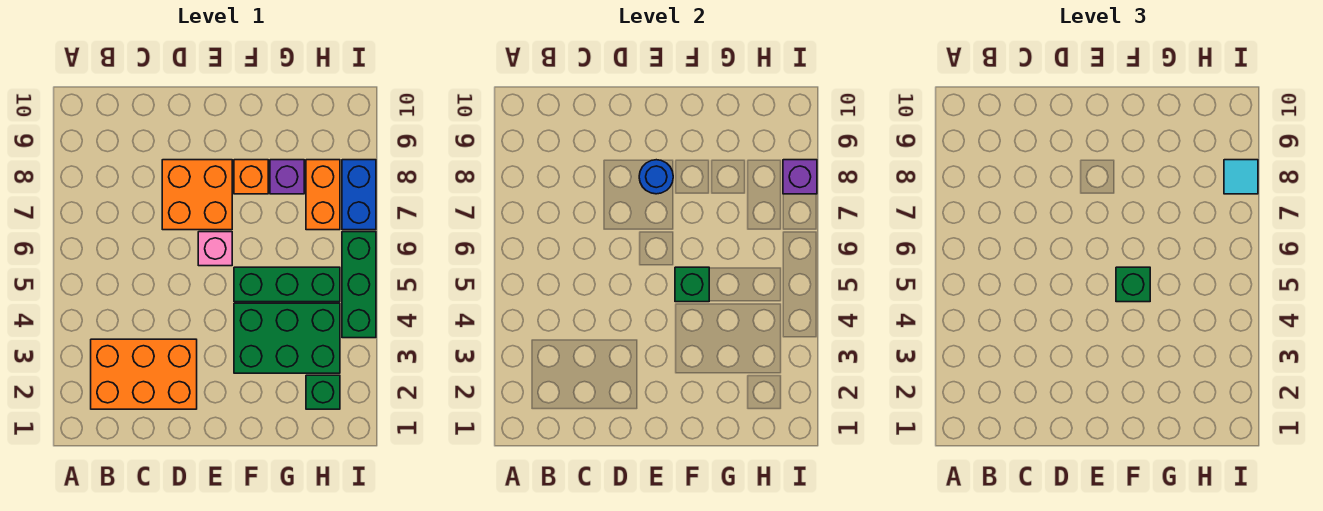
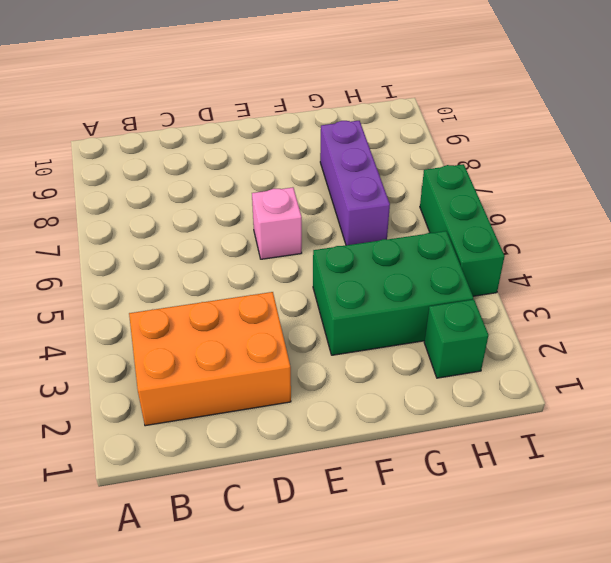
purple 1x3 brick [320,121,390,245] -> purple 1x1 brick [270,160,304,194]
none -> orange 2x2 brick [162,160,232,230]
none -> green 1x3 brick [234,267,340,302]
none -> orange 1x1 brick [234,160,268,194]

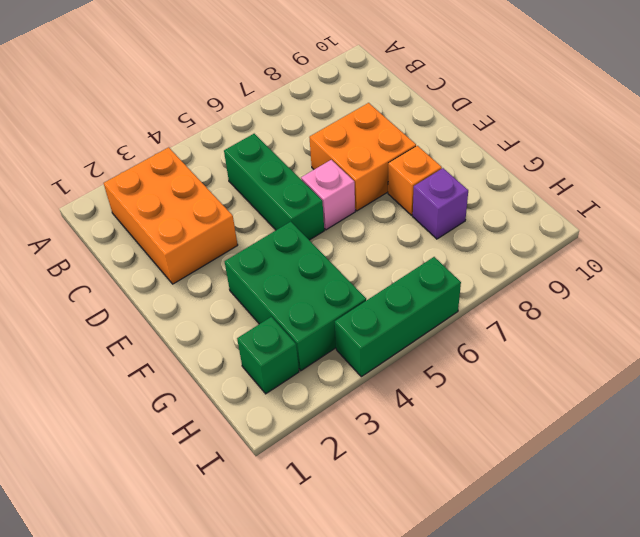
green 1x3 brick [224,134,324,240] -> green 1x3 brick moved to [234,267,340,302]
none -> orange 1x2 brick [306,160,340,230]
none -> blue 1x2 brick [342,160,376,230]
none -> blue 1x1 round brick [639,160,673,194]

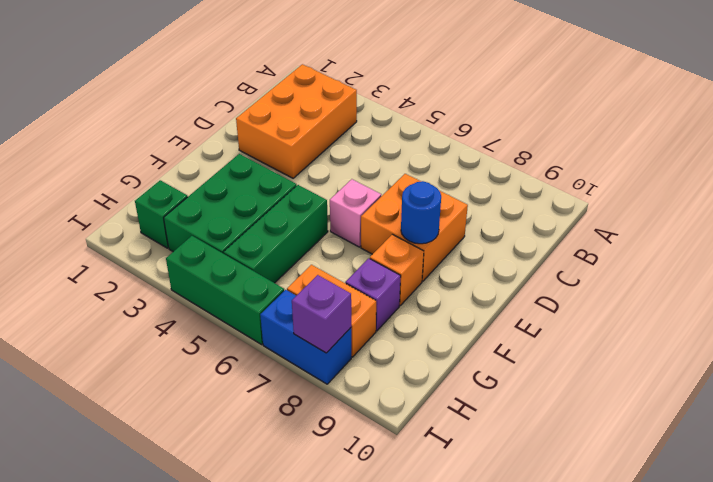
none -> green 1x1 brick [675,267,709,302]
none -> green 1x1 brick [1116,267,1150,302]
none -> cyan 1x1 tile [1224,160,1258,194]

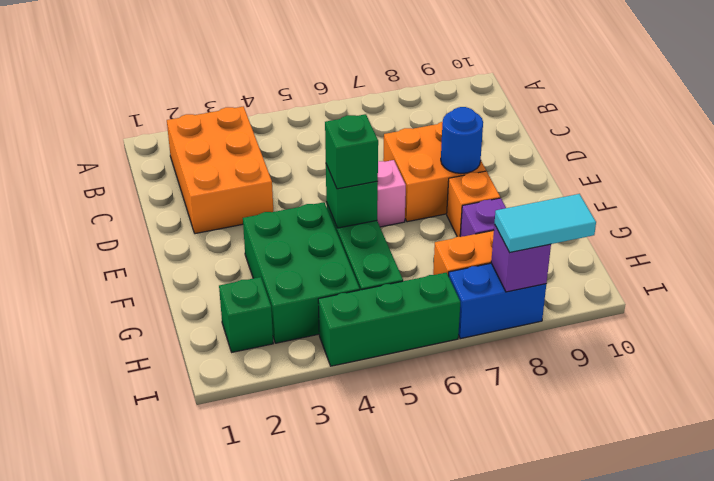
cyan 1x2 tile [494,194,596,253] -> cyan 1x1 tile [1224,160,1258,194]

